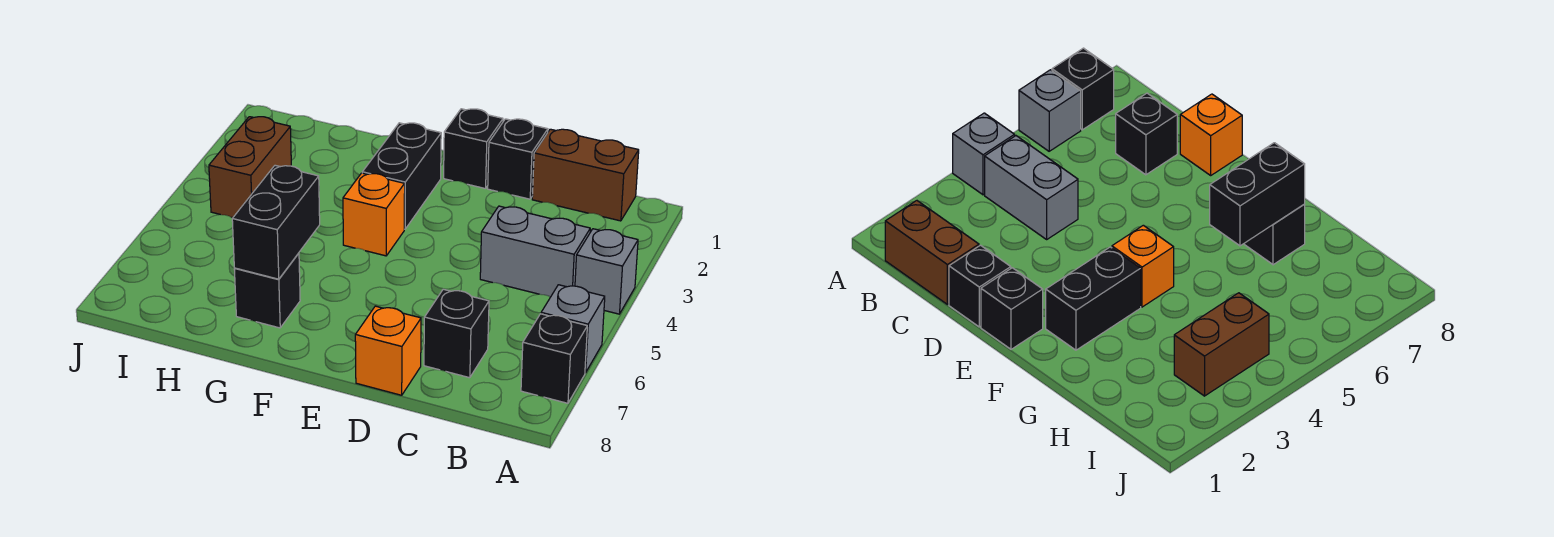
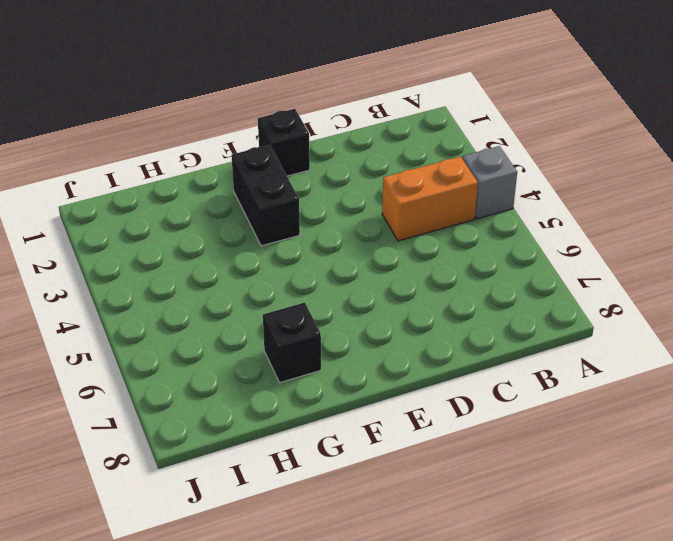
orange 1x2 brick [382,157,478,241] -> grey 1x2 brick [480,206,590,297]
none -> grey 1x1 brick [541,285,605,373]
none -> black 1x1 brick [521,314,587,403]
none -> brown 1x2 brick [532,129,639,221]

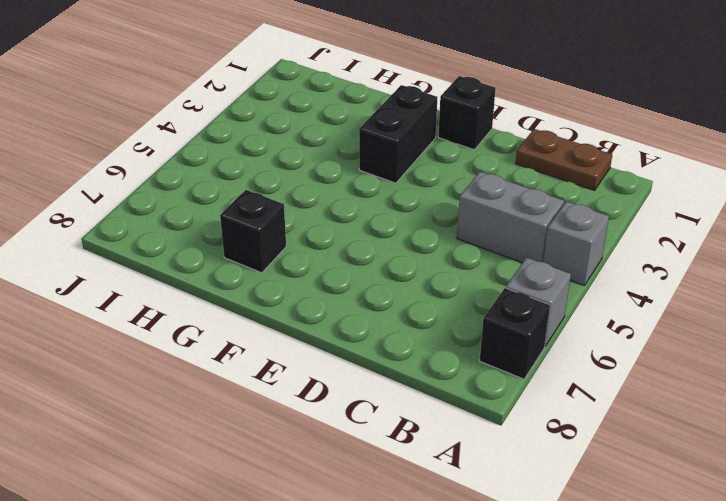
brown 1x2 plate [515,129,612,190] -> brown 1x2 brick [532,129,639,221]
none -> black 1x1 brick [424,289,489,378]
none -> black 1x1 brick [488,119,548,199]
none -> orange 1x1 brick [355,306,421,395]

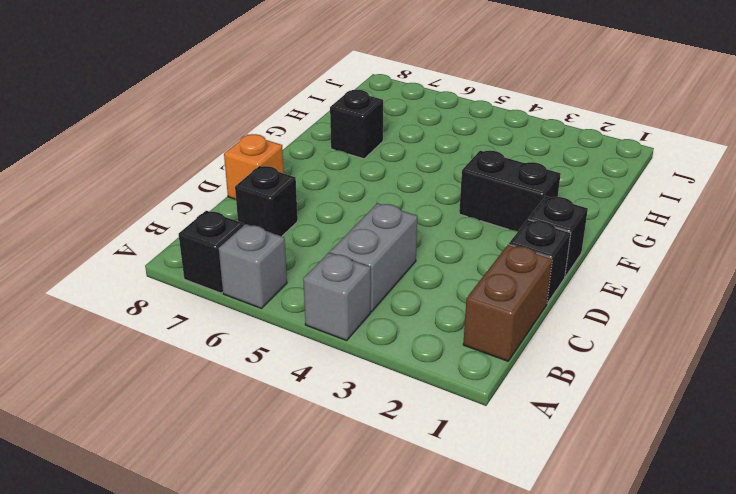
none -> orange 1x1 brick [343,173,405,256]
none -> brown 1x2 brick [209,117,291,218]
none -> black 1x2 brick [232,165,320,279]

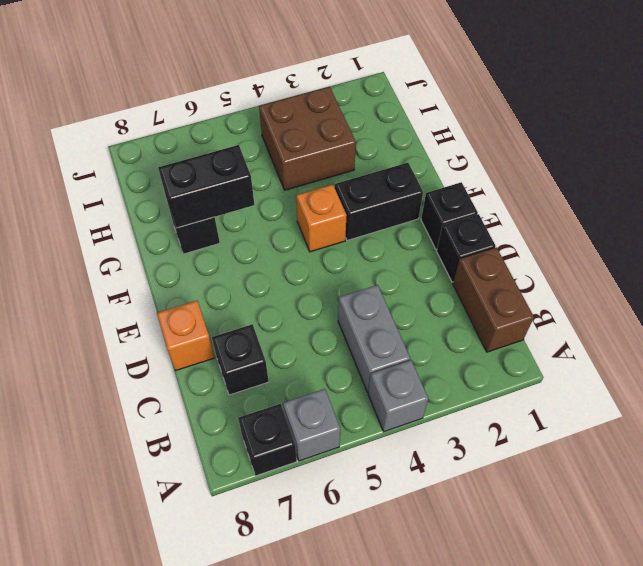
brown 2x2 brick [259,87,356,190] -> brown 1x2 brick [209,117,291,218]

